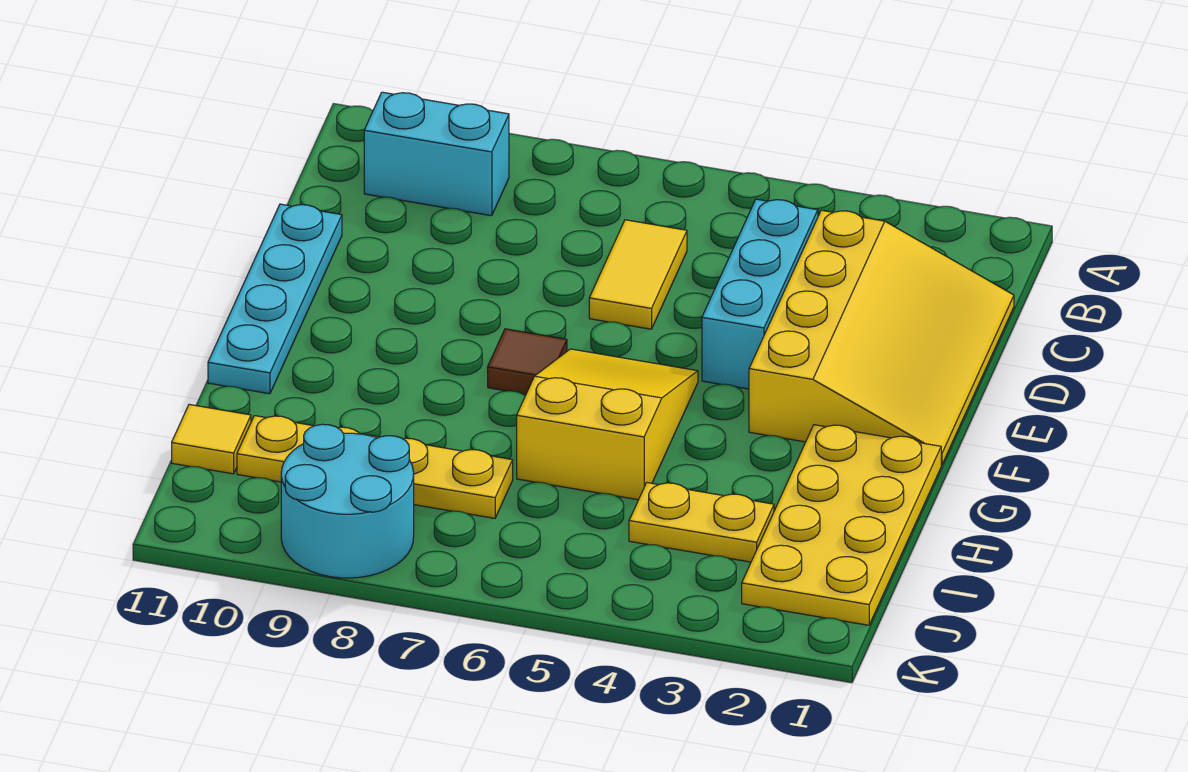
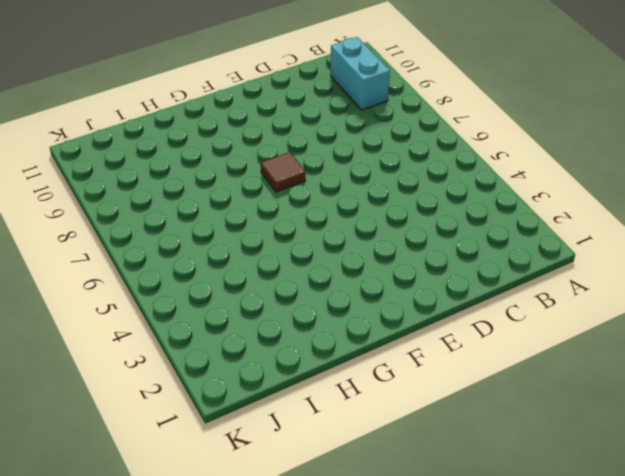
none -> yellow 3x4 slope [749,210,1014,465]
none -> cyan 1x3 brick [702,199,818,389]
none -> yellow 1x2 tile [589,220,687,329]

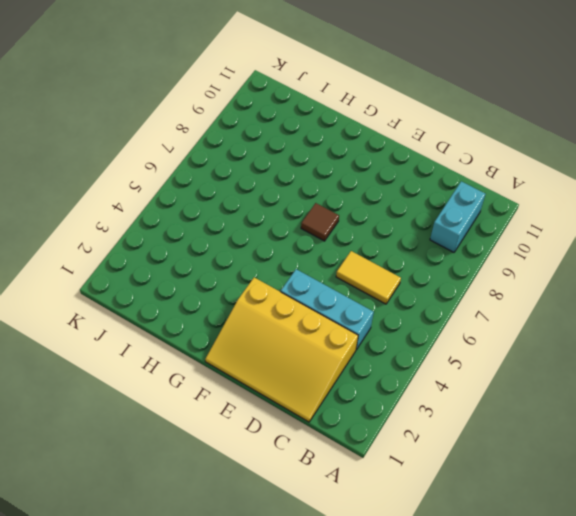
none -> cyan 1x4 plate [208,204,342,394]
none -> yellow 2x3 slope [517,349,698,500]
none -> yellow 2x4 plate [742,425,941,625]

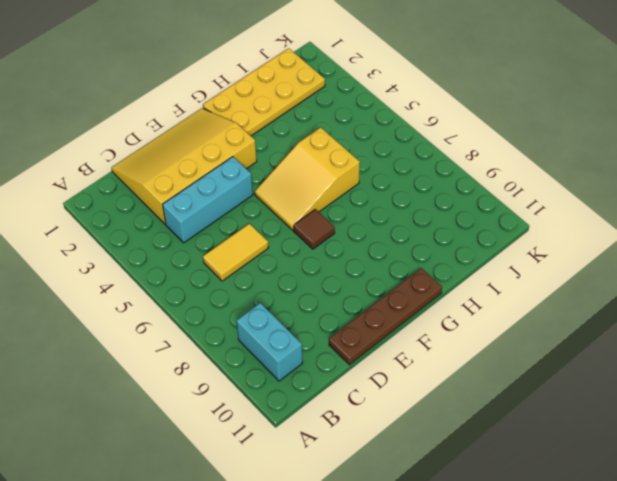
brown 1x4 plate [329,268,442,365] -> cyan 1x4 plate [208,204,342,394]
none -> yellow 1x2 plate [629,483,774,562]
none -> yellow 1x4 plate [237,416,513,518]
none -> yellow 1x1 tile [172,404,251,474]

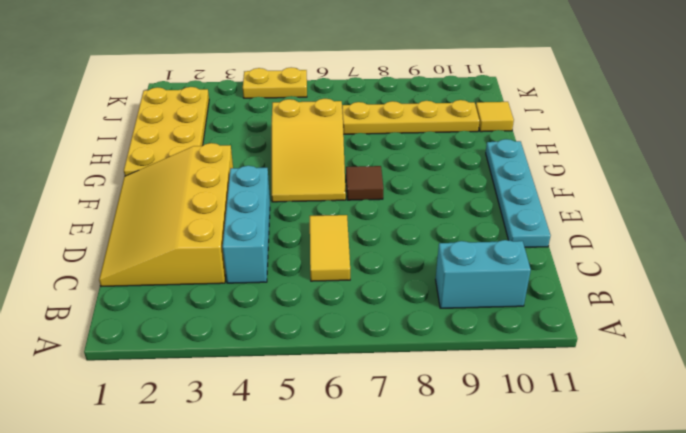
yellow 1x2 plate [243,67,307,98] -> yellow 1x2 plate moved to [629,483,774,562]
none -> cyan 2x2 round brick [281,424,414,578]

